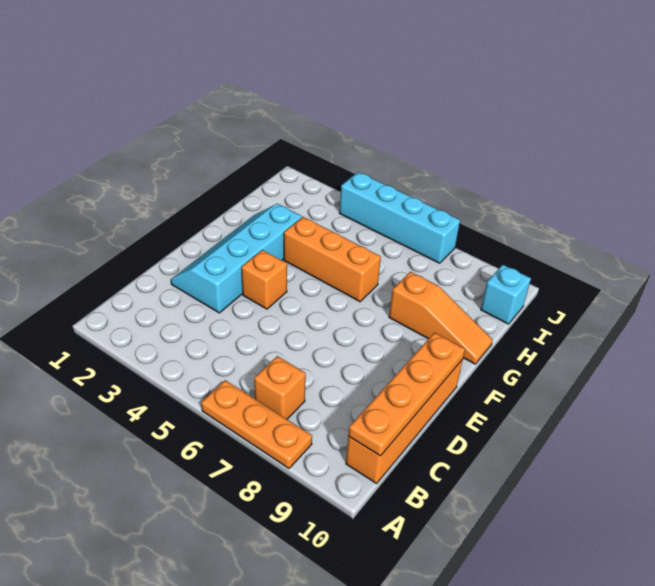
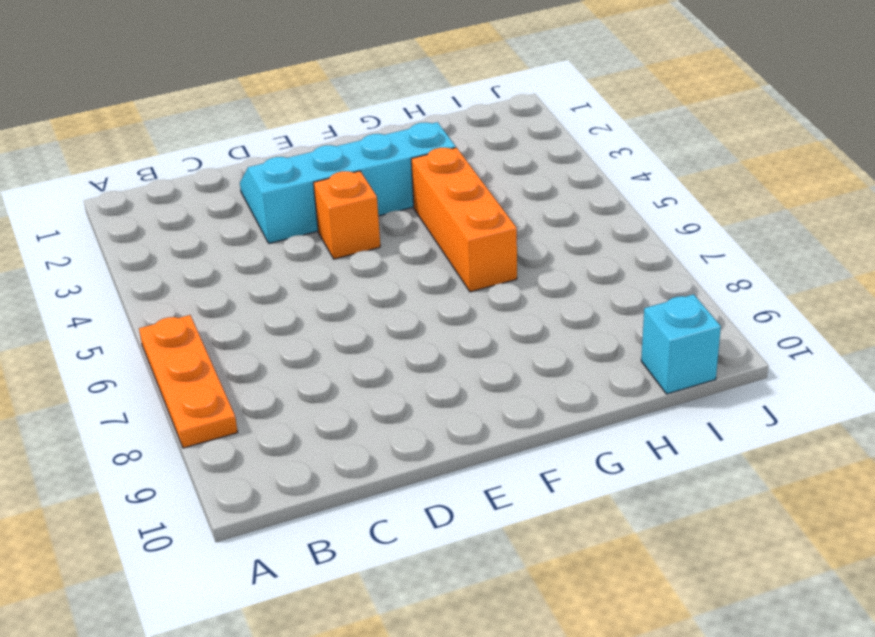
none -> orange 1x1 brick [254,356,306,419]
none -> orange 1x4 brick [346,359,463,483]

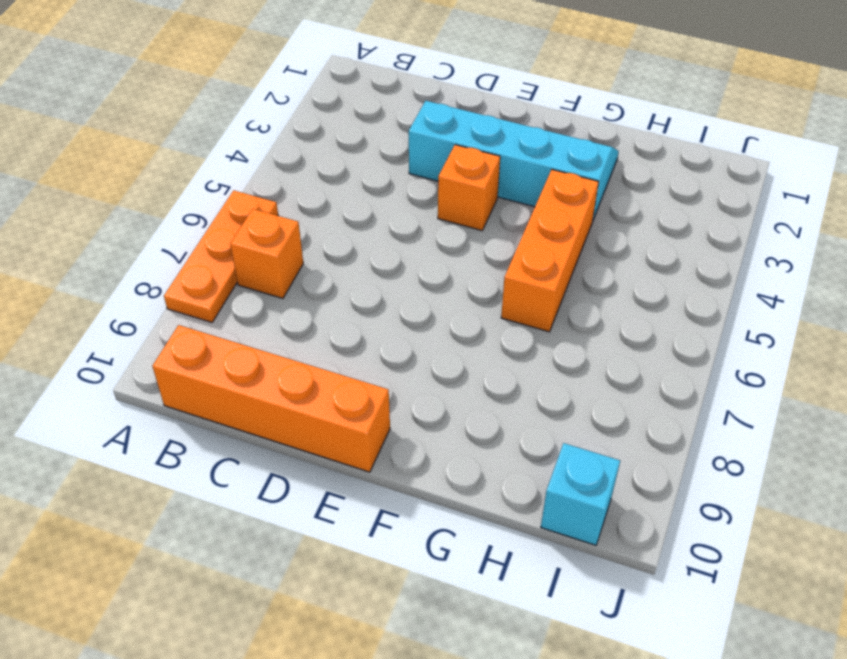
none -> orange 1x3 slope [389,272,493,364]
none -> cyan 1x4 brick [340,172,460,263]

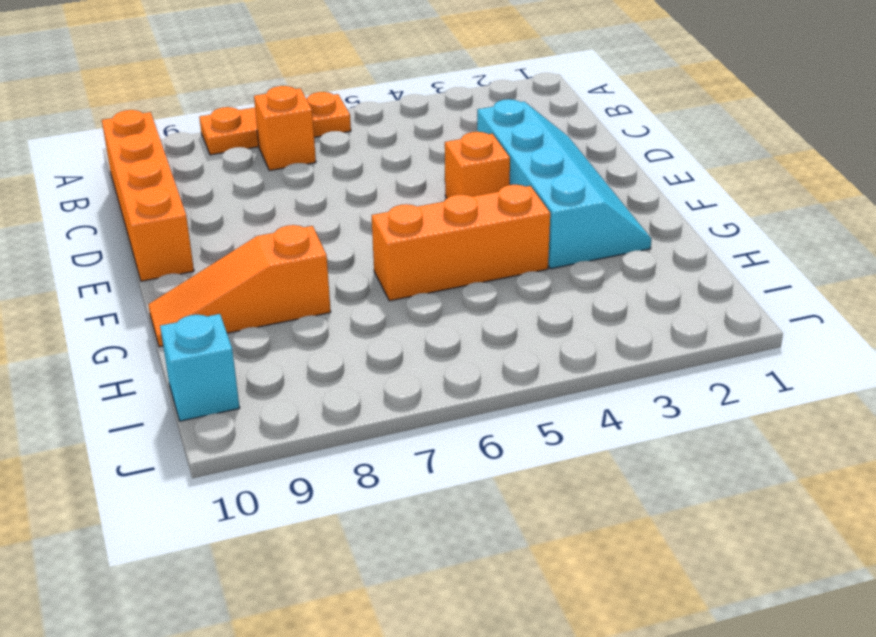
none -> cyan 1x4 brick [340,172,460,263]
none -> orange 1x4 plate [348,333,465,456]

